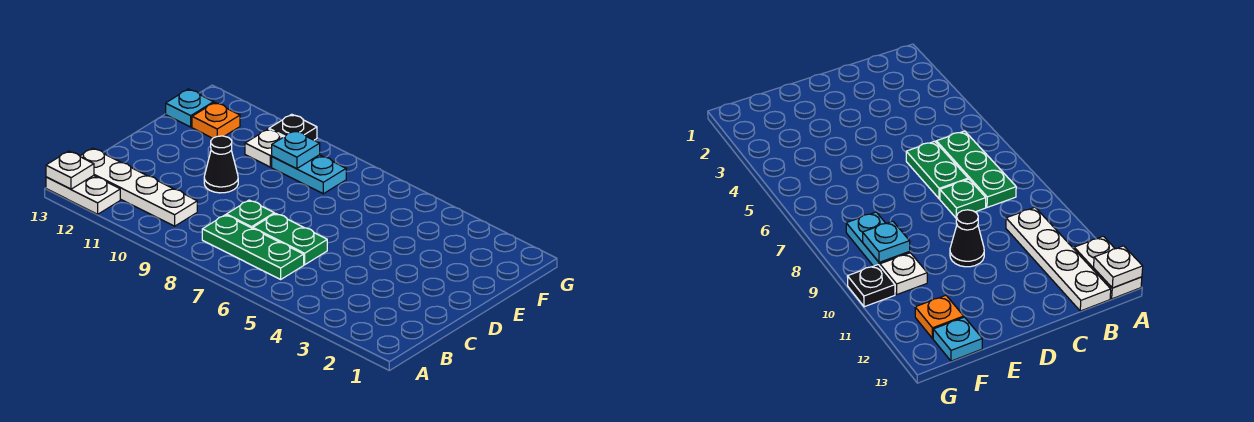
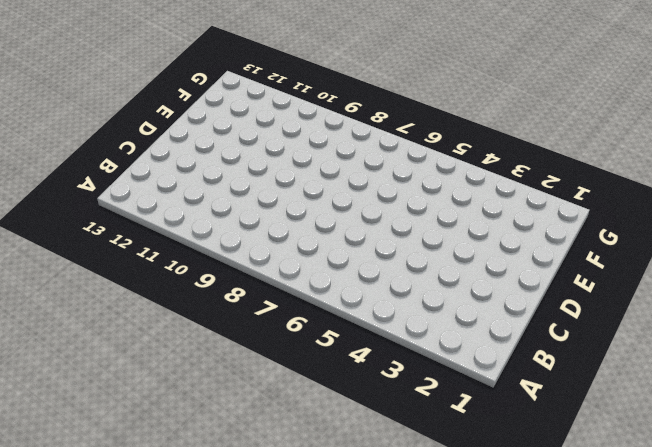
none -> white 1x2 plate [46,175,120,214]
none -> green 1x3 plate [202,215,304,279]
none -> white 1x4 plate [80,148,197,226]

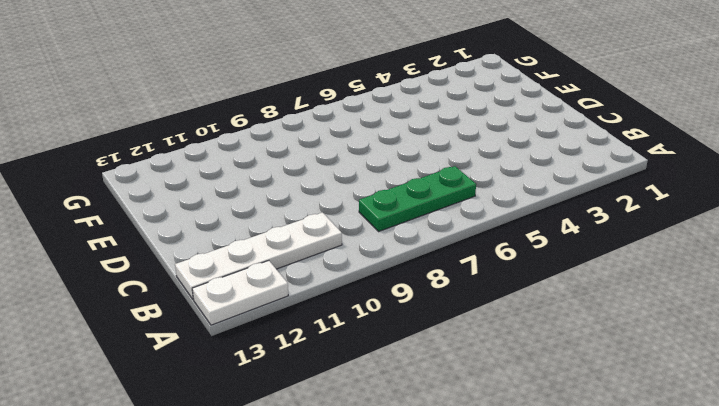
none -> green 1x2 plate [253,213,327,265]
none -> green 1x1 plate [226,200,274,228]
none -> black 1x1 cone [204,136,238,193]

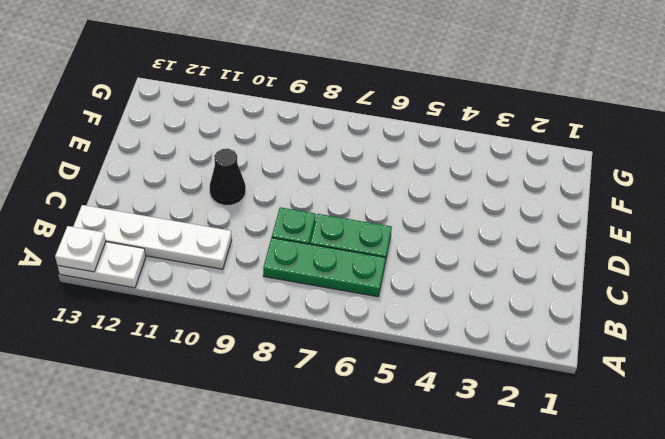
none -> cyan 1x2 plate [272,155,346,194]
none -> white 1x1 plate [245,129,283,167]
none -> orange 1x1 plate [192,103,240,138]

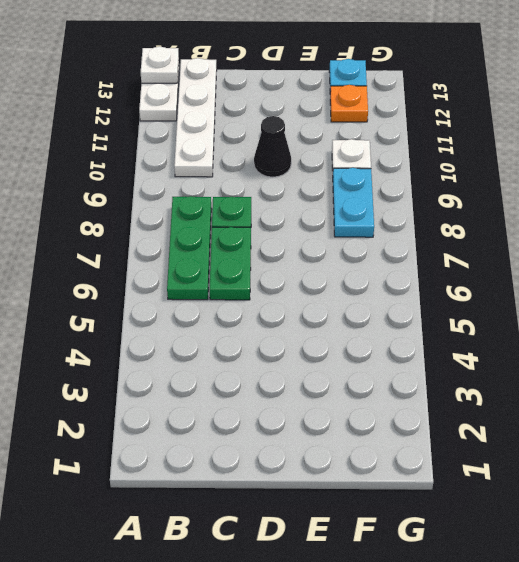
none -> black 1x1 plate [269,114,317,140]
none -> cyan 1x1 plate [272,131,320,169]

